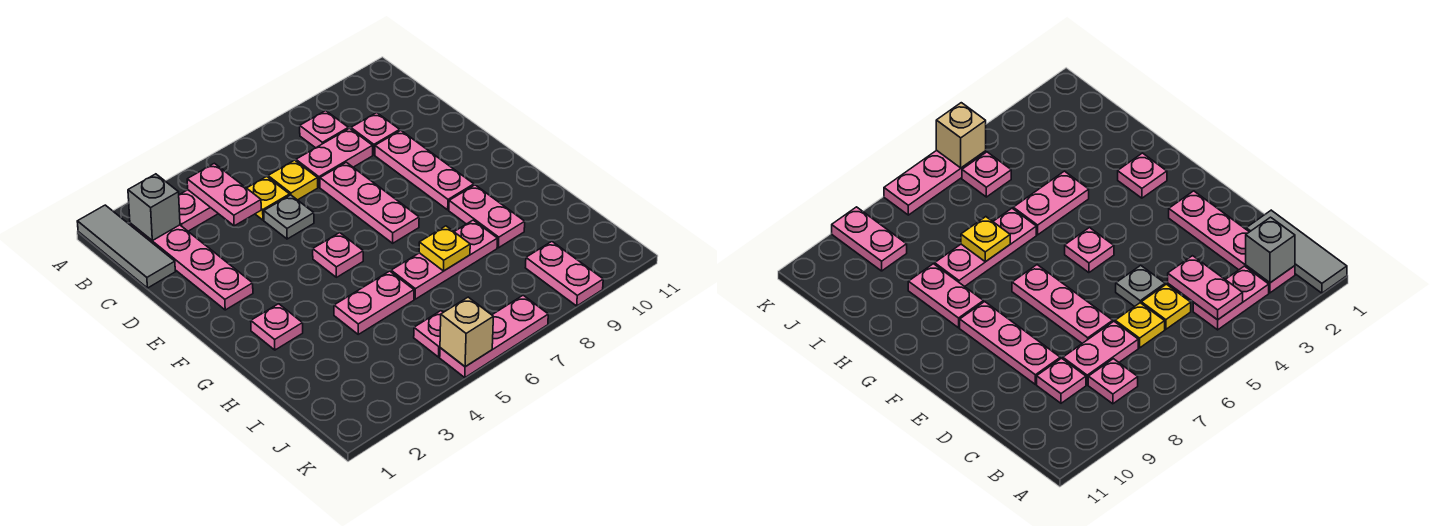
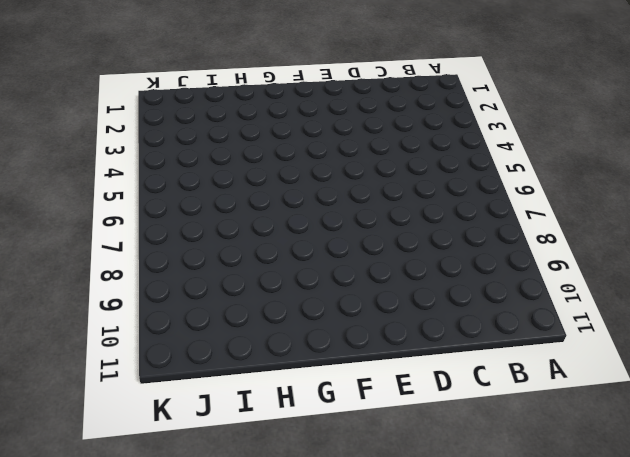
none -> grey 1x3 tile [77,205,175,288]
none -> pink 1x4 plate [130,223,253,310]
none -> pink 1x2 plate [179,190,218,231]

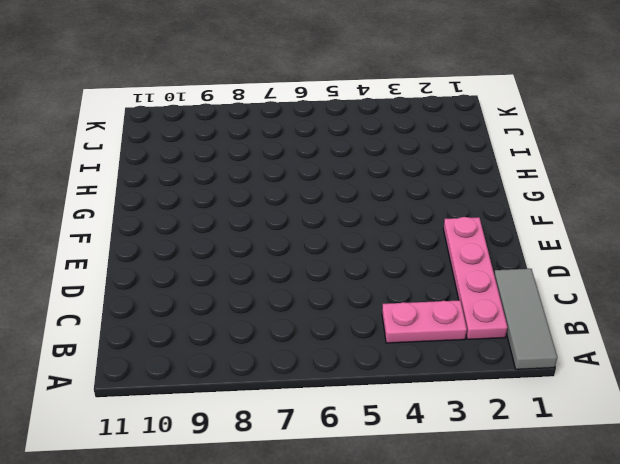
none -> pink 1x1 plate [300,111,348,148]
none -> yellow 1x1 plate [247,176,290,220]
none -> yellow 1x1 plate [268,160,318,200]

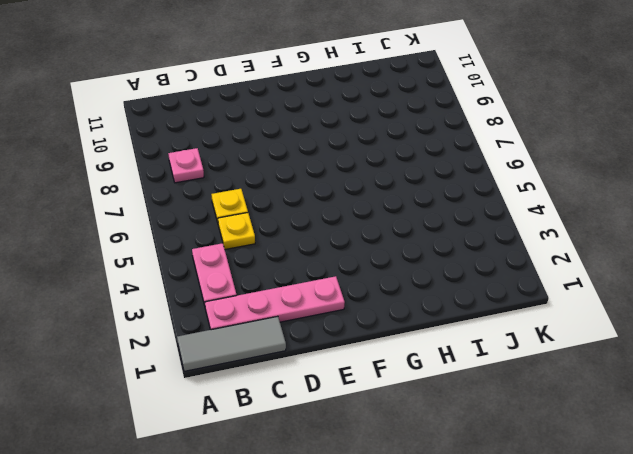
none -> pink 1x2 plate [296,128,373,187]
none -> pink 1x1 plate [351,113,400,155]
none -> grey 1x1 plate [264,195,314,239]

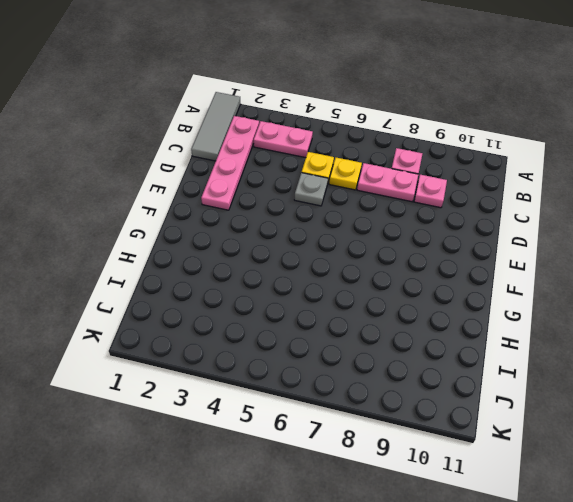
none -> pink 1x3 plate [320,162,419,243]
none -> pink 1x3 plate [375,130,474,210]
none -> pink 1x1 plate [313,233,363,277]

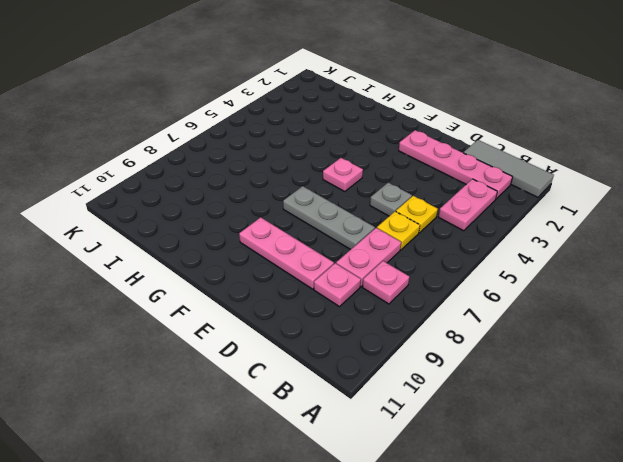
grey 1x3 plate [283,186,375,250] -> pink 1x3 plate [320,162,419,243]
none -> pink 1x1 plate [251,304,303,350]
none -> pink 1x2 plate [449,185,525,248]
none -> pink 1x2 plate [334,271,414,334]

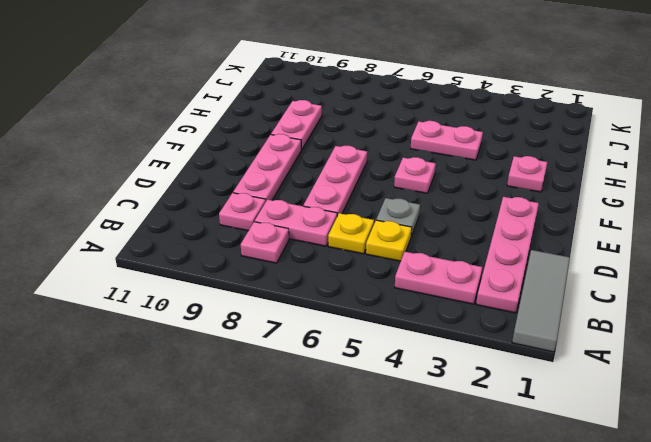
none -> pink 1x3 plate [391,220,498,299]
none -> pink 1x1 plate [414,311,443,357]
none -> pink 1x2 plate [525,241,603,306]

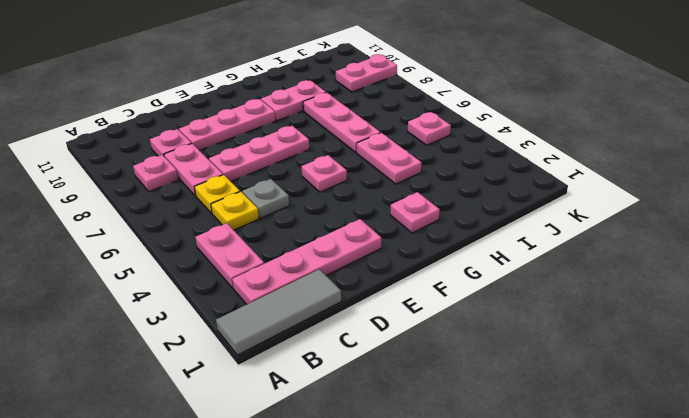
none -> pink 1x3 plate [440,295,548,378]
none -> grey 1x1 brick [128,174,180,241]
none -> pink 1x2 plate [187,163,261,226]

